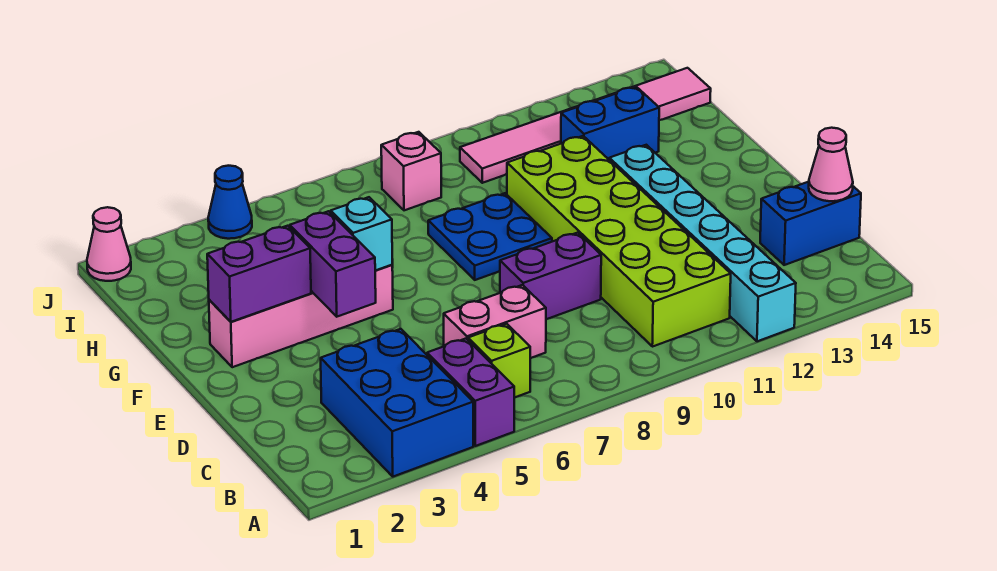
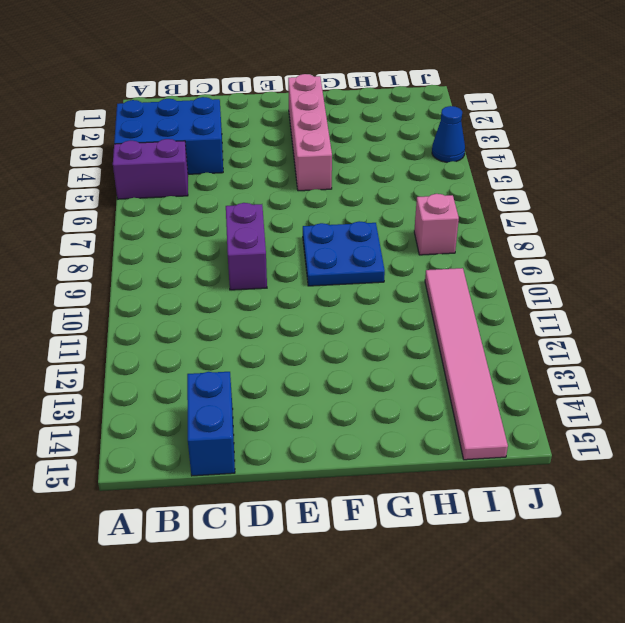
none -> cyan 1x6 brick [609,145,796,341]
none -> lime 1x1 brick [468,324,530,398]
none -> lime 2x6 brick [507,136,731,347]

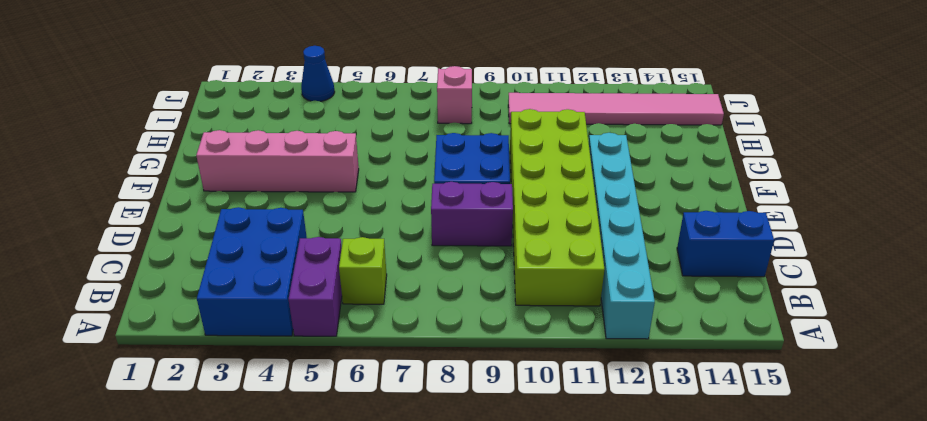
none -> pink 1x2 brick [444,285,546,358]
none -> blue 1x2 brick [561,87,659,159]
none -> pink 1x1 cone [87,207,131,281]

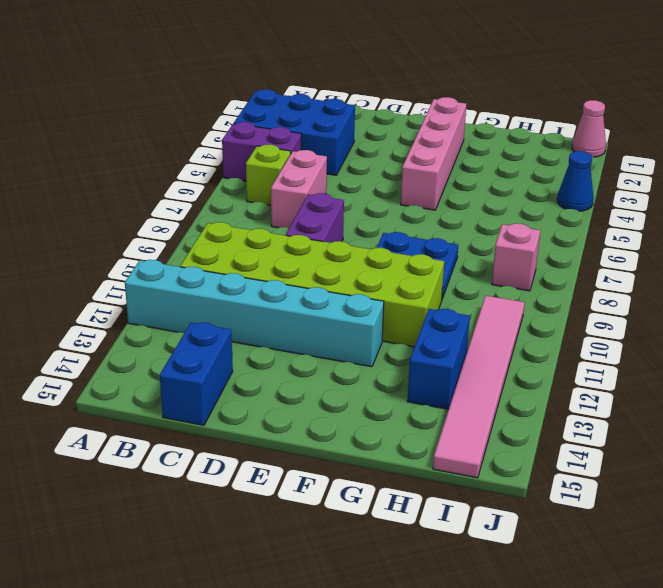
none -> pink 1x1 cone [809,128,853,201]
none -> purple 1x2 brick [290,211,376,317]
none -> purple 1x2 brick [207,226,311,322]

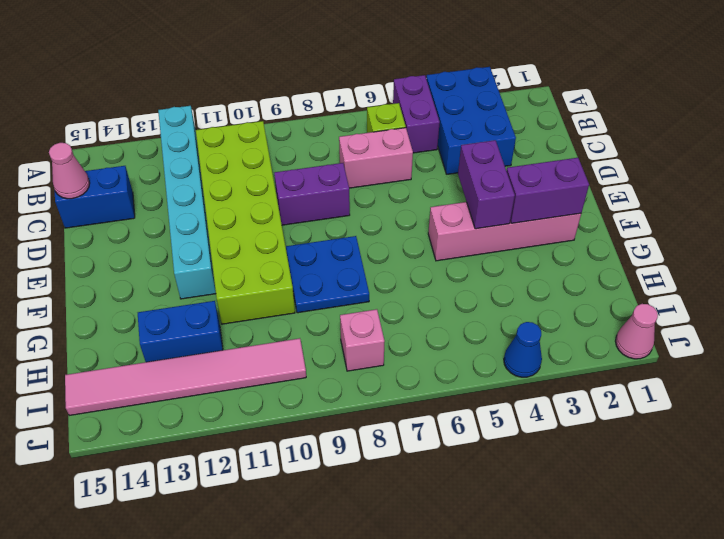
none -> cyan 1x1 brick [331,197,392,271]

